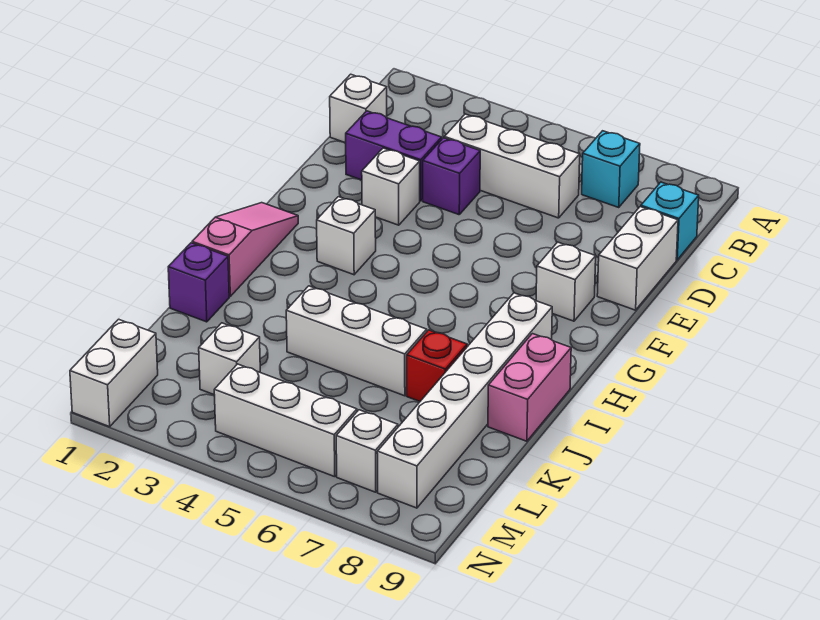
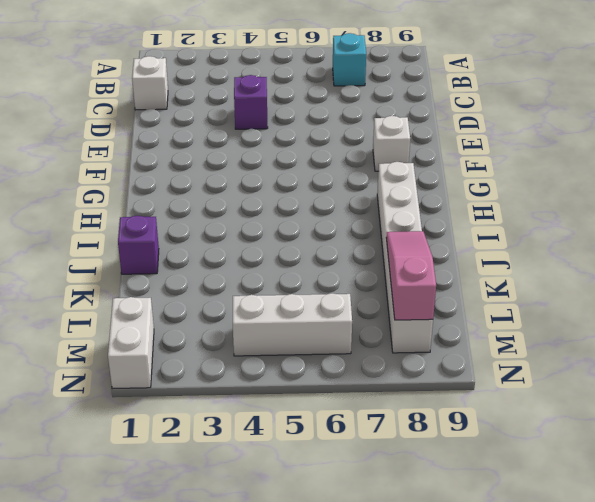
pink 1x3 slope [386,231,436,320] -> pink 1x3 slope moved to [192,203,298,296]
none -> white 1x3 brick [444,114,580,218]
none -> cyan 1x1 brick [641,182,699,260]
none -> purple 1x2 brick [346,111,442,201]

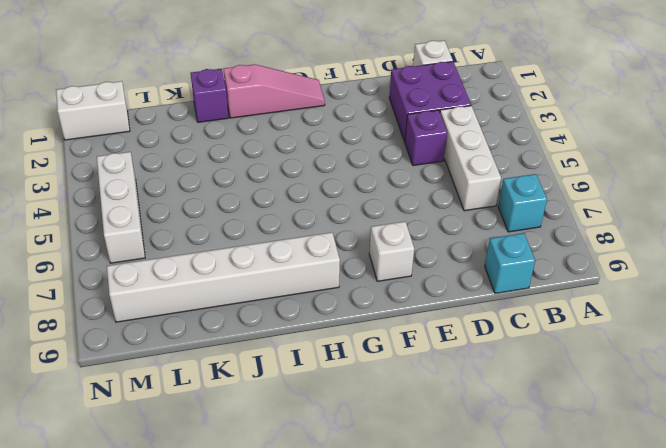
purple 2x2 brick [389,61,471,142] -> purple 1x2 brick [346,111,442,201]
none -> white 1x2 brick [597,207,678,310]
none -> white 1x1 brick [362,148,420,225]
none -> white 1x1 brick [317,197,376,275]

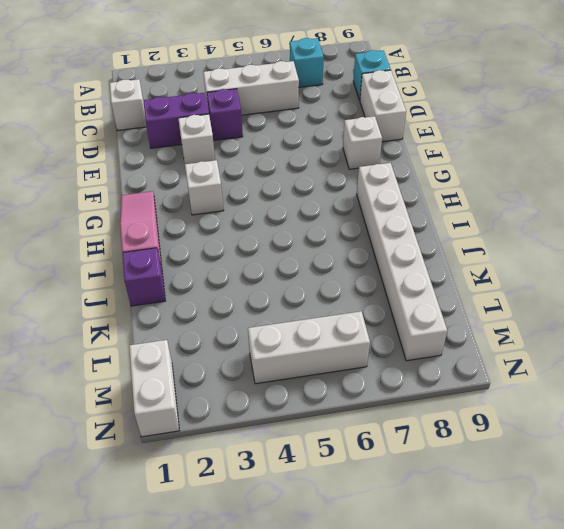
none -> pink 1x2 brick [488,334,571,441]
none -> white 1x3 brick [286,286,427,396]
none -> red 1x1 brick [407,330,467,401]

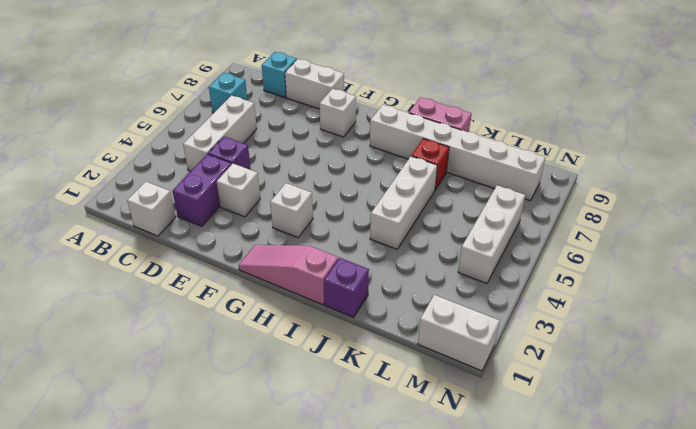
none -> white 1x1 brick [199,323,260,395]
none -> white 1x1 brick [336,410,398,492]

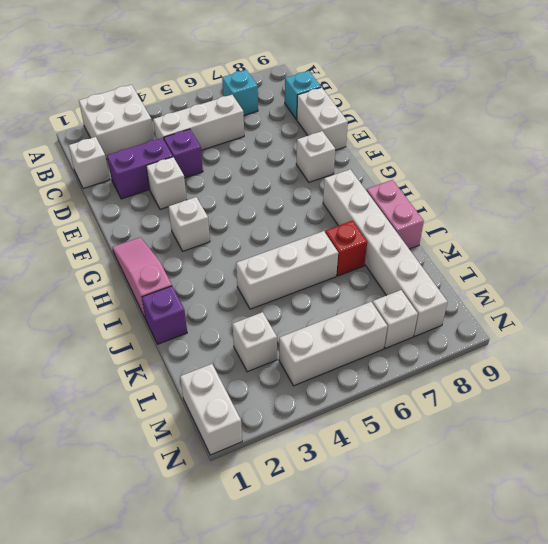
white 2x2 brick [79,85,154,159] -> none

